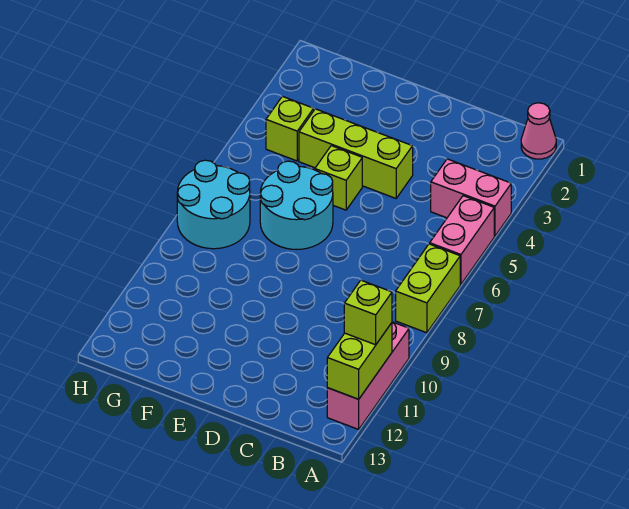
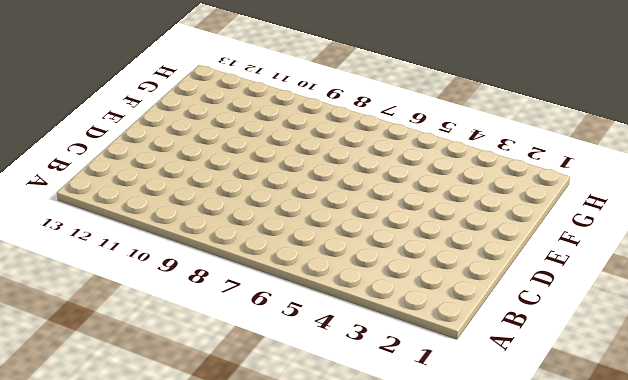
none -> pink 1x1 cone [521,103,556,159]
none -> pink 1x2 brick [431,159,511,236]
none -> pink 1x2 brick [430,196,494,284]

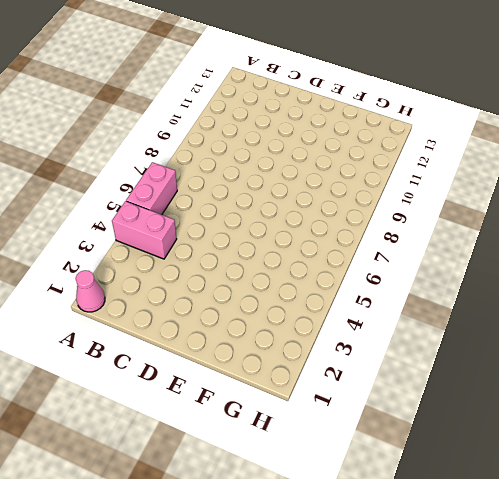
none -> lime 1x2 brick [396,244,460,333]
none -> pink 1x3 brick [327,322,409,429]
none -> lime 1x3 brick [299,109,413,198]

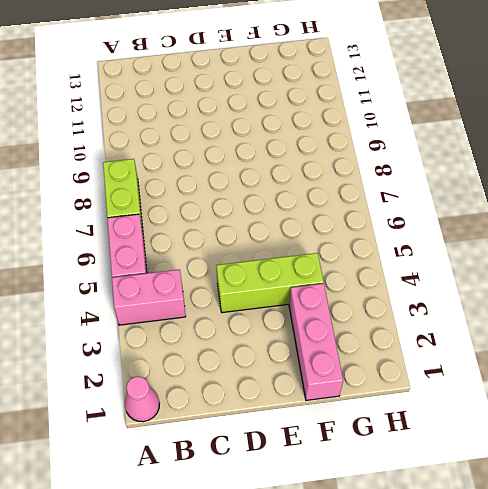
pink 1x3 brick [289,284,343,400] -> pink 1x3 brick moved to [327,322,409,429]
none -> lime 1x1 brick [315,146,362,210]
none -> cyan 2x2 round brick [260,161,333,249]
none -> lime 1x1 brick [266,96,314,161]

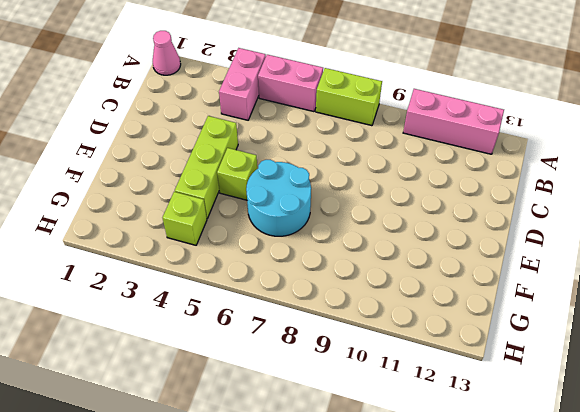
none -> cyan 2x2 round brick [177,160,250,249]
none -> lime 1x2 brick [327,323,392,399]
none -> lime 1x1 brick [344,280,392,345]

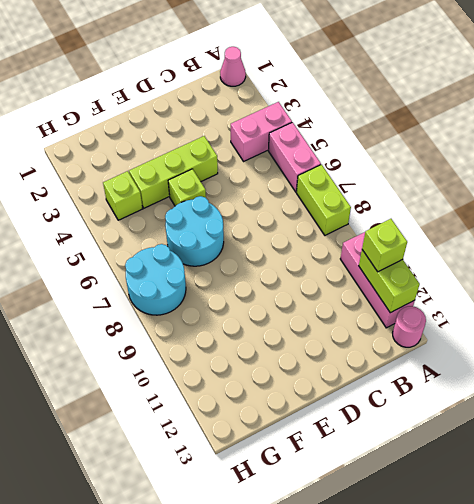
pink 1x1 round brick [393,306,426,347] -> none

